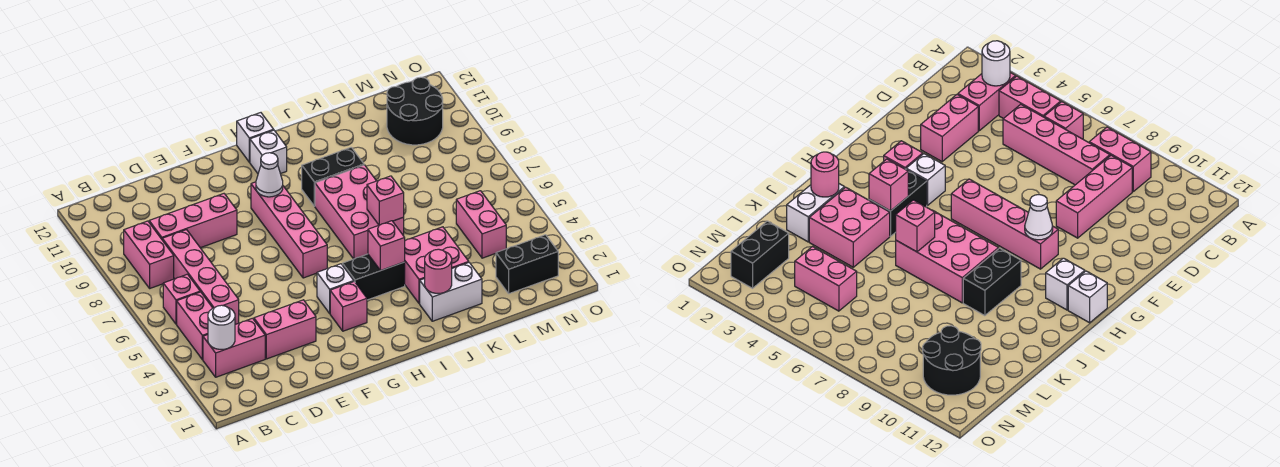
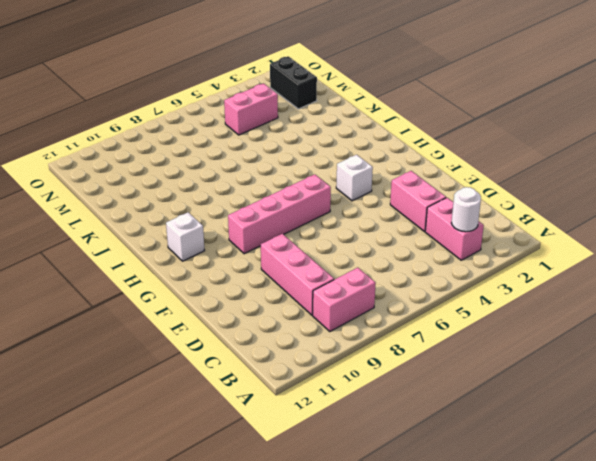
none -> pink 1x2 brick [177,292,213,360]
none -> pink 1x1 brick [163,274,200,324]
none -> pink 1x4 brick [162,230,239,324]

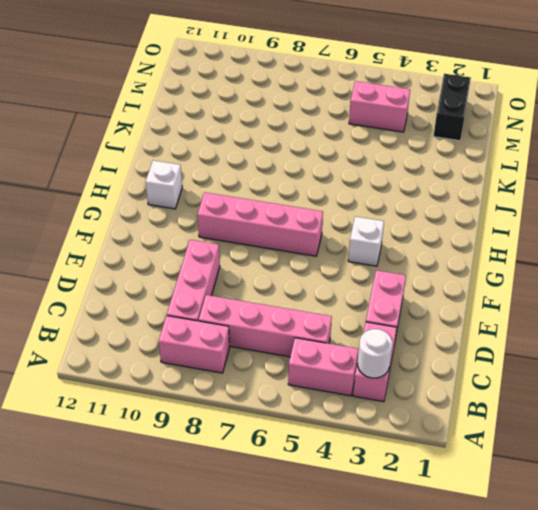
none -> pink 1x1 brick [163,274,200,324]
none -> pink 1x1 brick [330,282,367,331]
none -> black 1x2 brick [342,254,405,300]

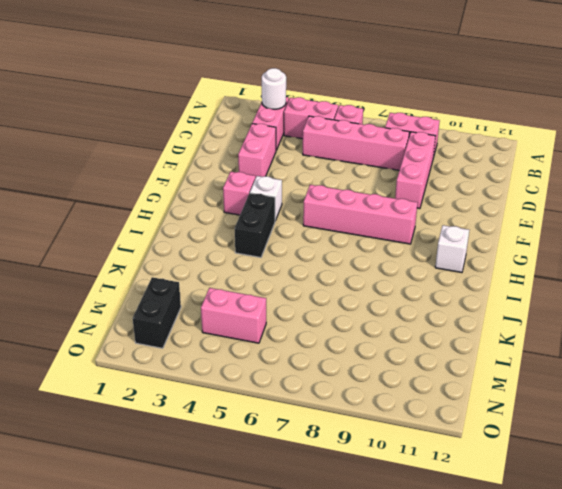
none -> white 1x1 brick [237,113,274,162]
none -> pink 2x3 brick [315,165,404,259]
none -> black 1x2 brick [302,147,364,206]

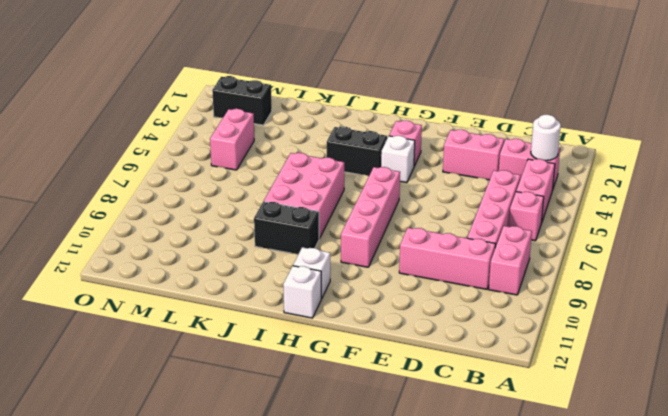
none -> white 1x2 brick [420,263,482,321]
none -> pink 2x2 brick [405,227,469,304]
none -> black 2x2 round brick [387,77,443,145]

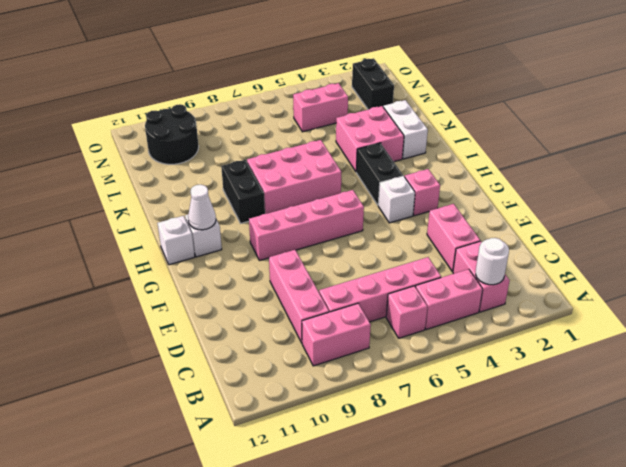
white 1x1 cone [188,185,216,230] -> white 1x1 cone moved to [256,153,283,197]
none -> pink 1x1 brick [368,221,405,270]
none -> pink 1x1 round brick [425,249,452,293]
none -> pink 1x1 brick [367,176,404,225]

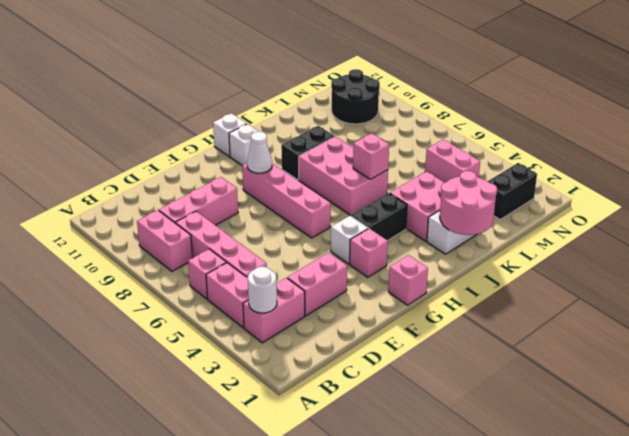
pink 1x1 brick [388,255,428,305] -> pink 1x1 brick moved to [368,221,405,270]
pink 2x2 round brick [440,171,497,235] -> pink 1x1 round brick [425,249,452,293]

